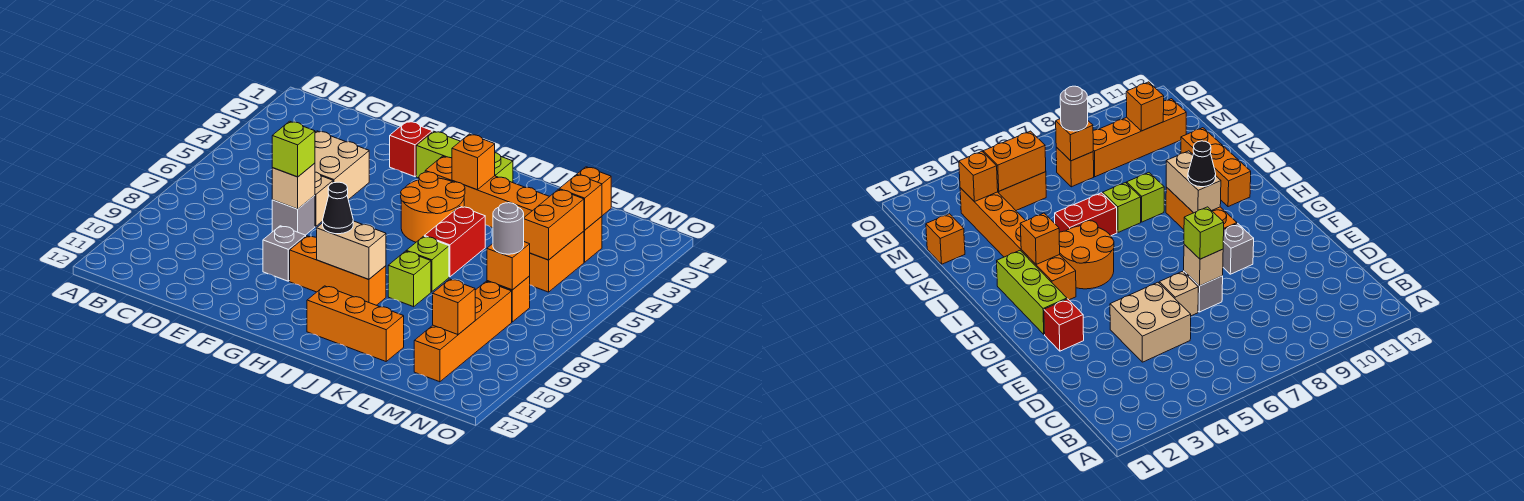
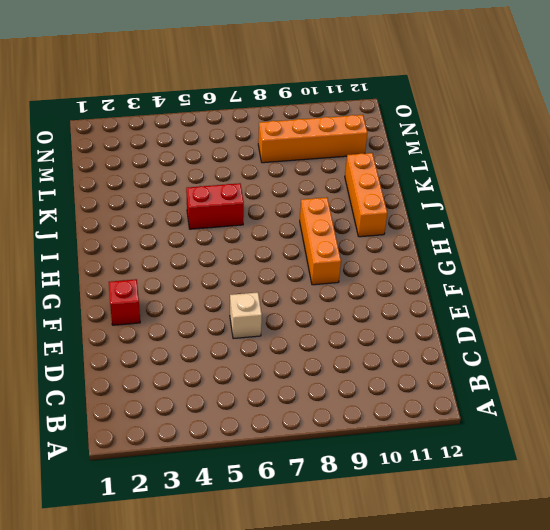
none -> tan 2x2 brick [315,131,369,200]
none -> grey 1x1 brick [272,196,315,235]
none -> grey 1x1 brick [263,226,306,281]

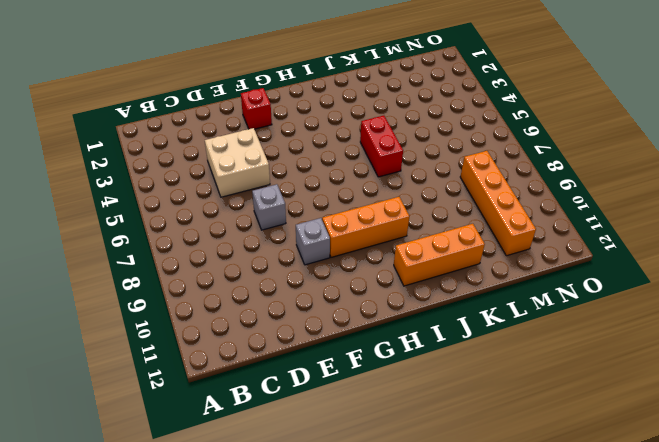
none -> tan 1x1 brick [315,172,333,226]
none -> lime 1x3 brick [416,131,513,183]
none -> orange 1x6 brick [425,156,602,262]

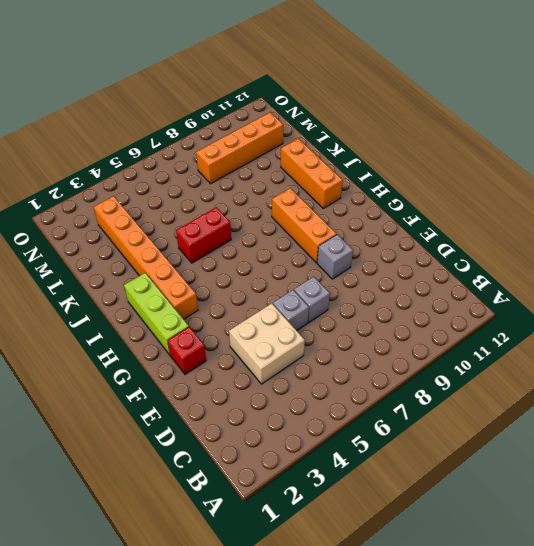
grey 1x1 brick [273,290,309,331] -> tan 1x1 brick [315,172,333,226]
none -> orange 2x2 round brick [401,172,465,242]
none -> lime 1x1 brick [407,236,449,292]
none -> lime 1x1 brick [388,251,431,307]

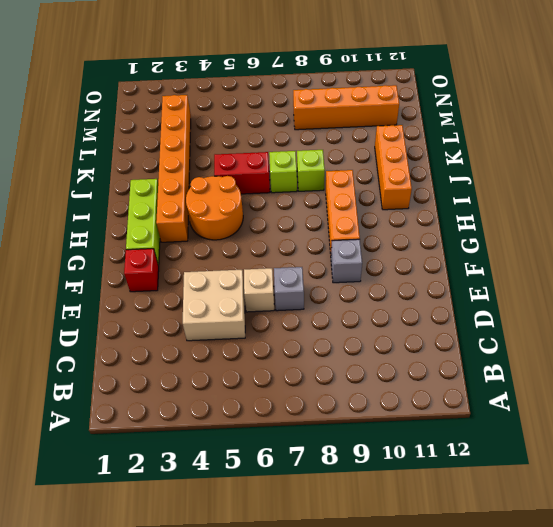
none -> orange 1x1 brick [577,167,611,216]
none -> orange 1x2 brick [530,231,584,292]
none -> orange 1x1 brick [487,276,530,322]

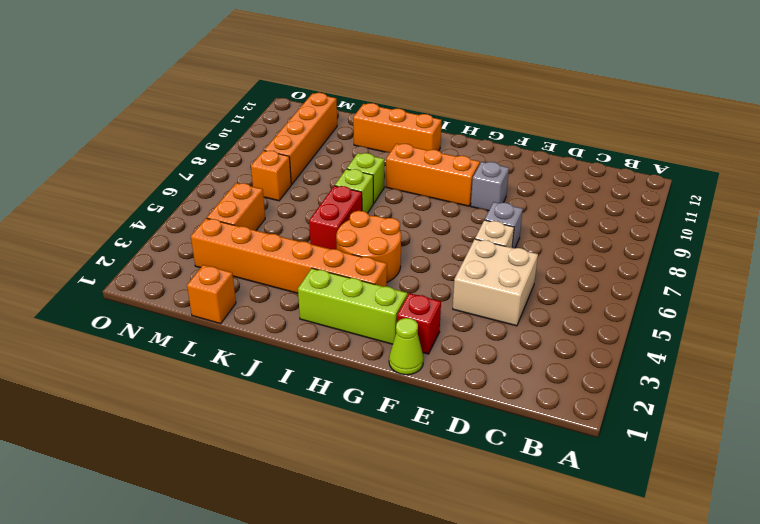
lime 1x1 cone [389,318,424,375] -> none
none -> tan 1x1 brick [272,163,315,209]
none -> tan 1x2 brick [317,221,386,279]
none -> orange 1x1 brick [452,134,495,190]

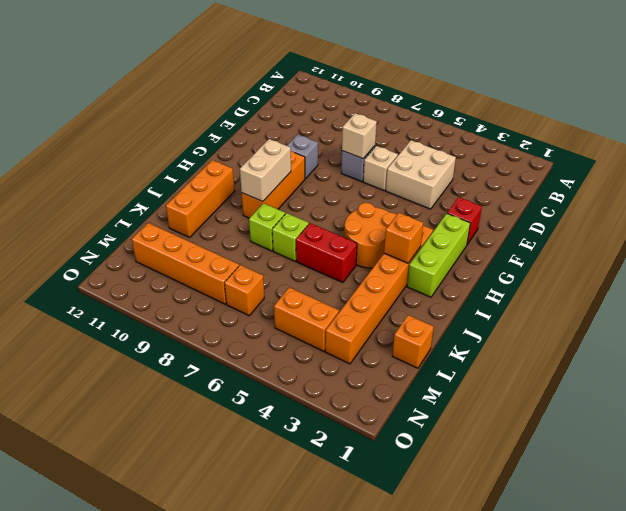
none -> orange 1x1 brick [559,174,602,230]
none -> orange 1x2 brick [524,189,584,260]
none -> orange 1x1 brick [487,242,530,290]

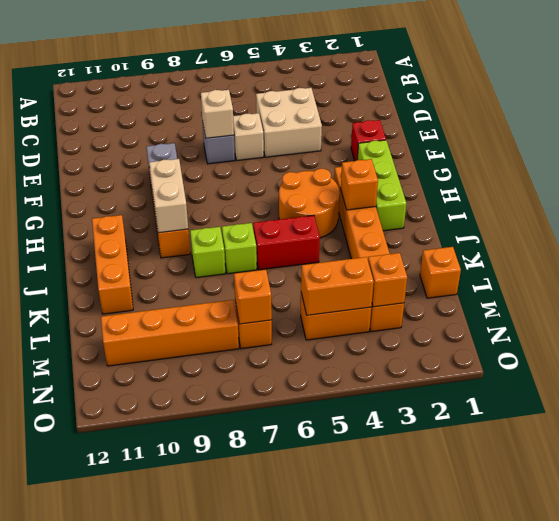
none -> orange 1x1 brick [433,279,475,335]
none -> lime 1x1 brick [272,121,315,177]
none -> black 1x1 cone [323,182,353,234]

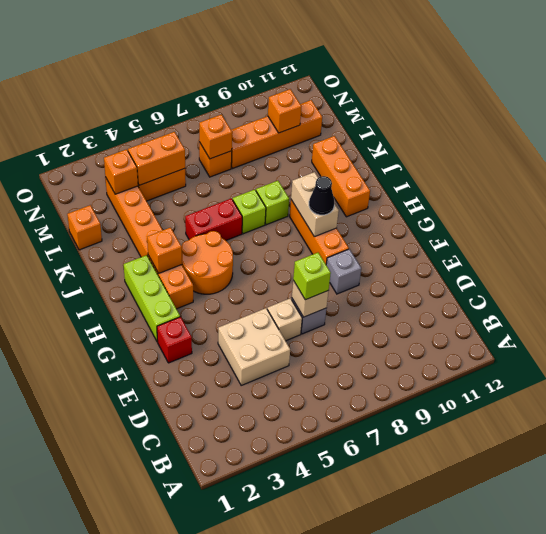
none -> grey 1x1 round brick [493,203,524,254]

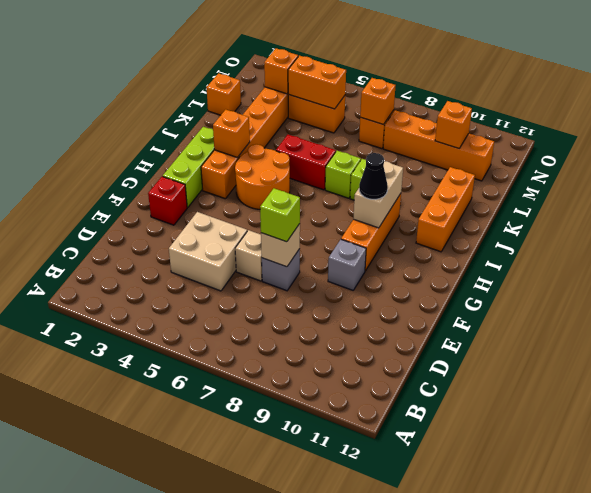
none -> grey 1x1 round brick [493,203,524,254]

